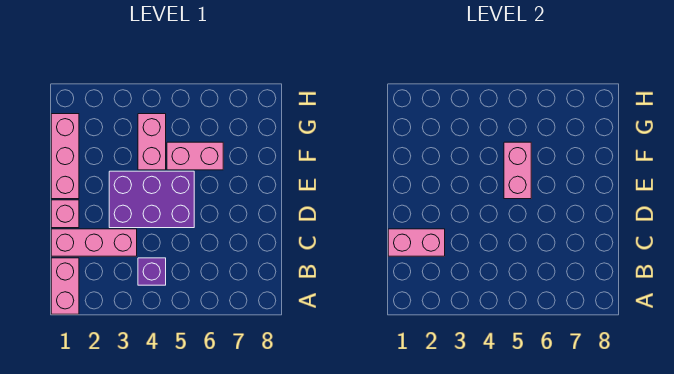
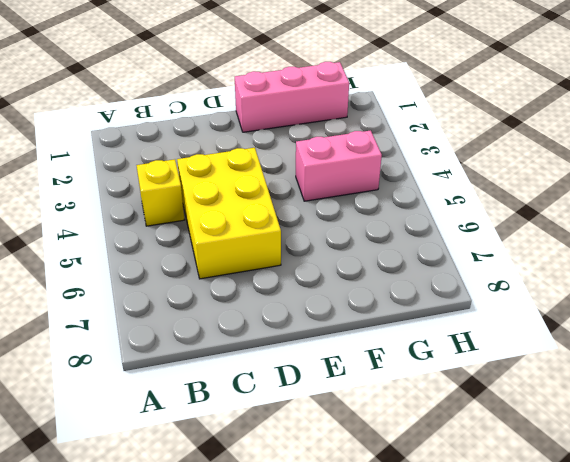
yellow 1x1 brick [137,159,184,226] -> purple 1x1 brick [138,258,166,285]
yellow 2x3 brick [177,148,281,279] -> purple 2x3 brick [109,171,194,228]
none -> pink 1x2 brick [51,258,79,314]
none -> pink 1x3 brick [51,229,137,256]

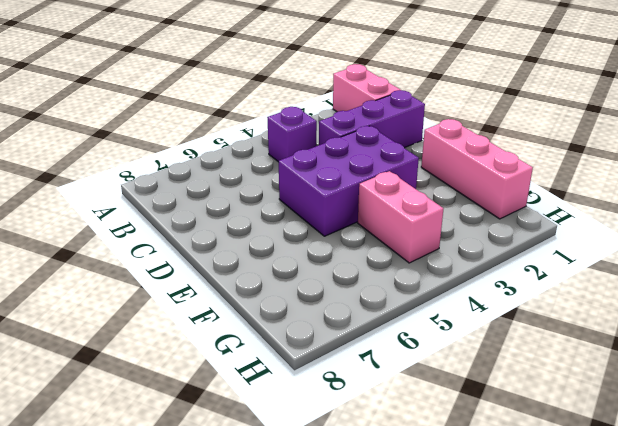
purple 1x3 brick [319,90,425,148] -> pink 1x3 brick [51,229,137,256]
none -> pink 1x1 brick [51,200,79,228]
none -> pink 1x2 brick [167,142,223,170]

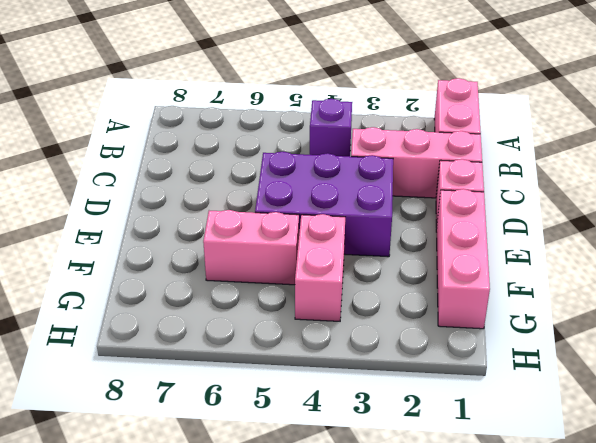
none -> pink 1x2 brick [388,229,445,256]
none -> pink 1x2 brick [504,142,531,199]

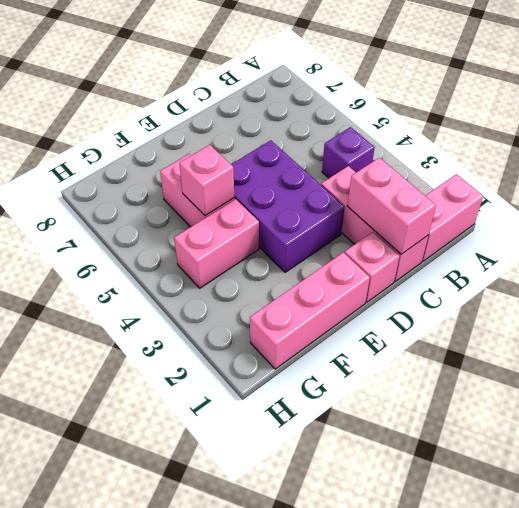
pink 1x1 brick [179,145,234,216] -> pink 1x2 brick [504,142,531,199]

